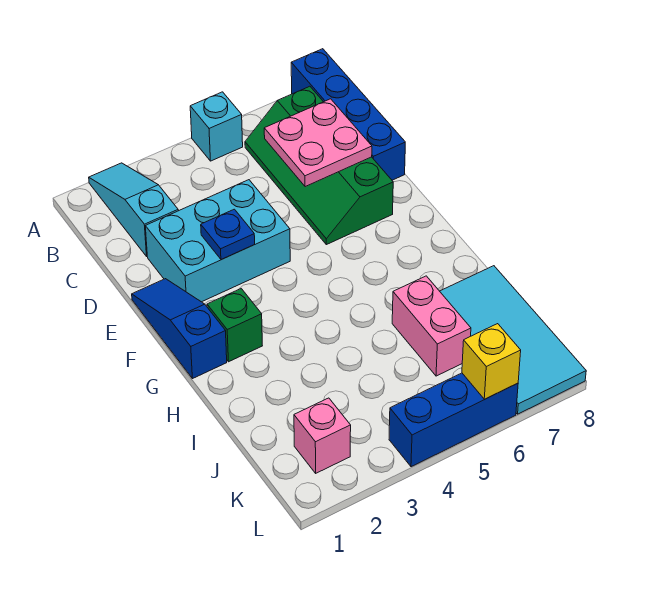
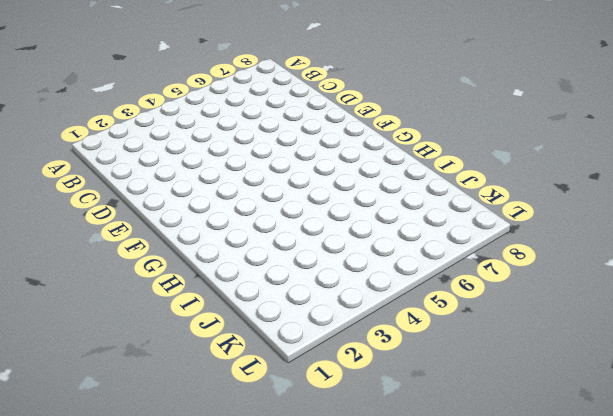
none -> cyan 1x3 slope [89,163,178,256]
none -> cyan 1x1 brick [190,92,243,161]
none -> blue 1x4 brick [291,49,405,180]

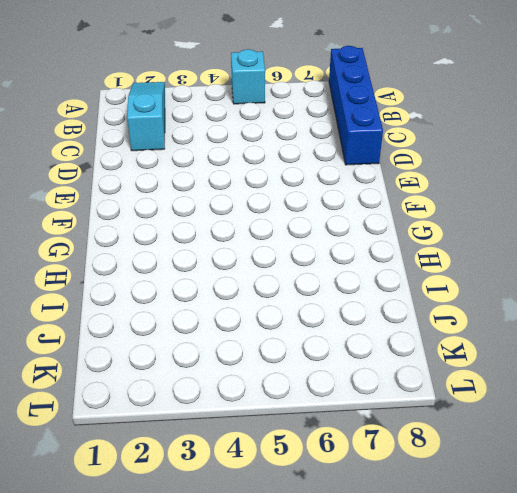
none -> green 2x4 slope [245,86,393,245]
none -> cyan 2x3 brick [145,180,290,302]
none -> blue 1x3 slope [132,279,227,379]

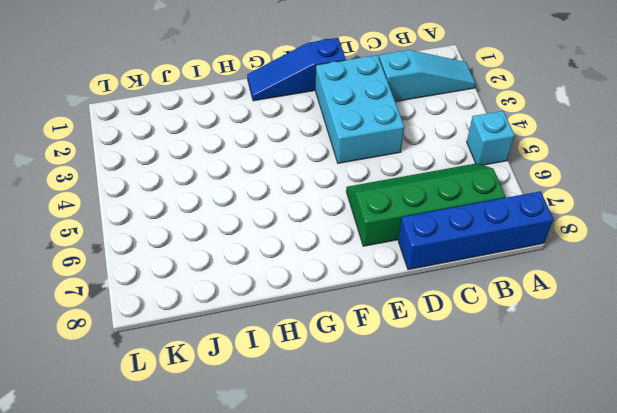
blue 1x3 slope [247,38,346,101] -> blue 1x3 slope turned to [132,279,227,379]
none -> green 1x1 brick [207,289,262,362]
none -> pink 1x2 brick [392,276,471,376]
none -> cyan 2x4 tile [440,266,586,414]

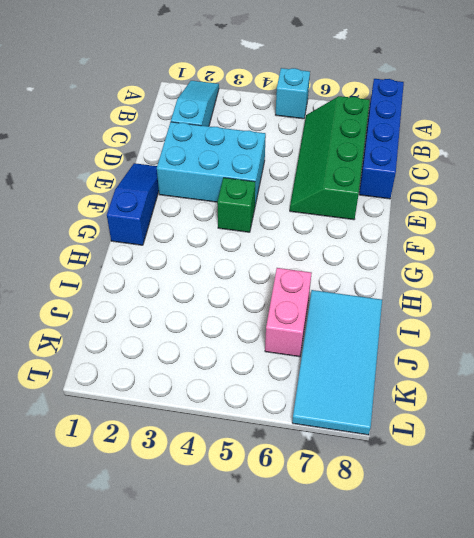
green 1x1 brick [217,178,255,232] -> green 1x1 brick moved to [207,289,262,362]
none -> pink 1x1 brick [294,398,351,473]
none -> blue 1x3 brick [389,373,518,467]
none -> pink 2x2 plate [264,99,372,187]

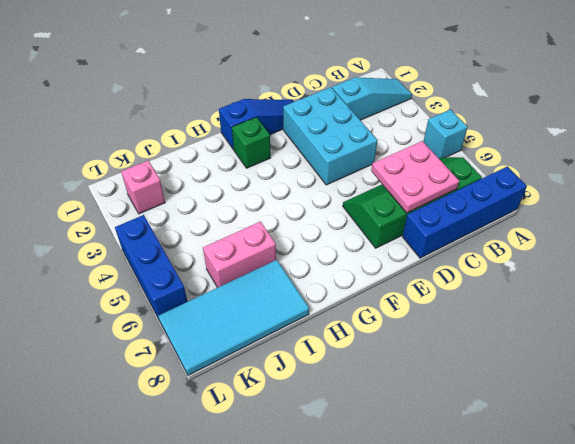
none -> blue 1x1 plate [201,209,255,260]
none -> yellow 1x1 brick [462,324,521,399]

